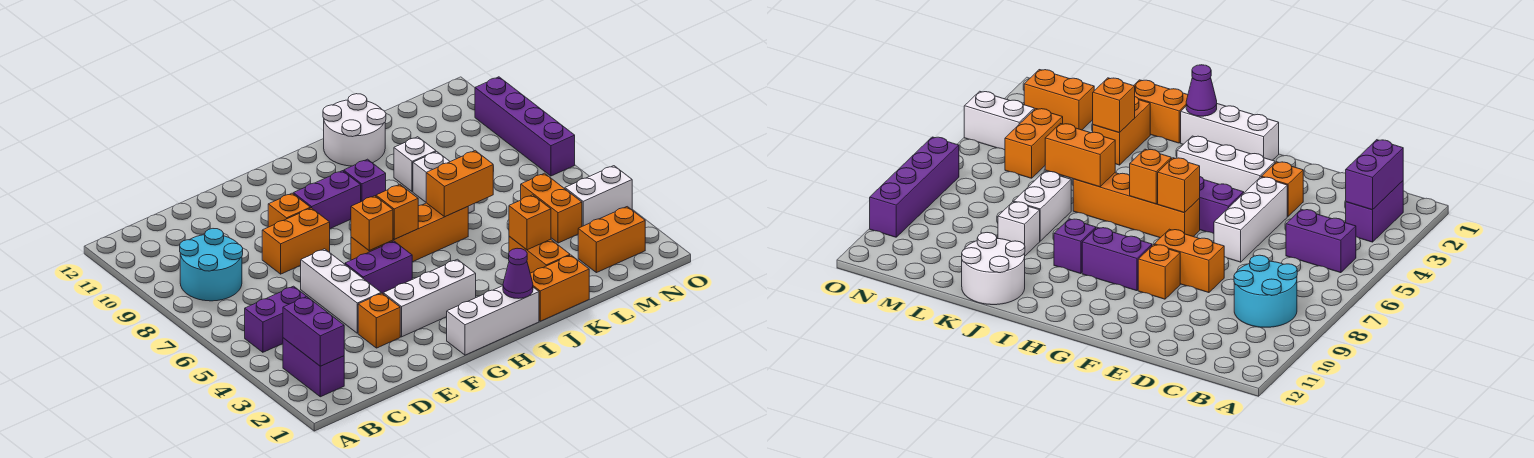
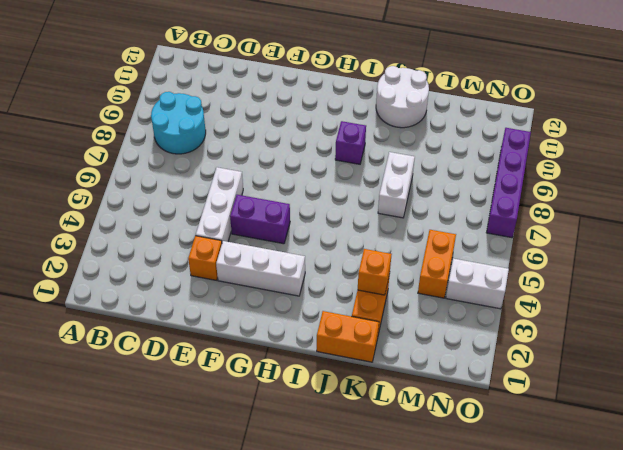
none -> purple 1x2 brick [283,338,344,397]
none -> purple 1x2 brick [245,286,307,352]
none -> orange 1x2 brick [262,208,330,274]

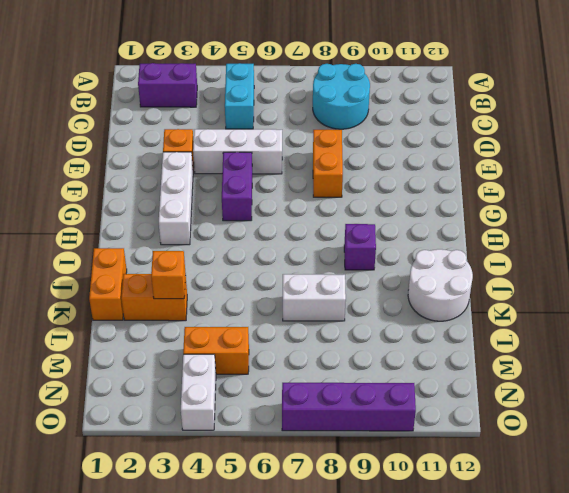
cyan 1x2 brick [225,63,254,129] -> purple 1x2 brick [245,286,307,352]
none -> orange 1x1 brick [268,193,311,227]
none -> white 1x3 brick [447,286,539,355]
none -> orange 1x4 brick [351,203,468,262]

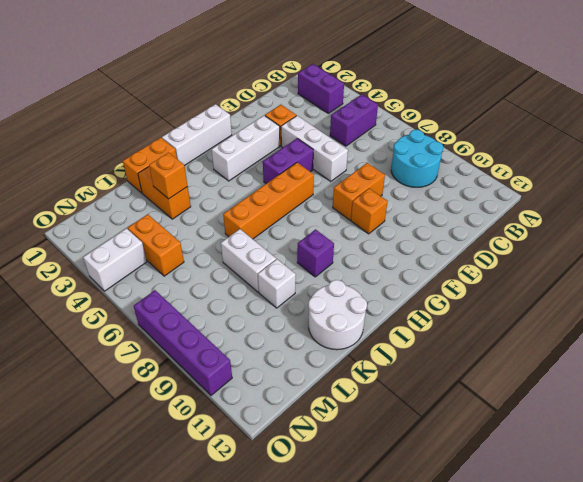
none -> purple 1x2 brick [293,171,361,229]
none -> orange 1x2 brick [578,207,645,273]
none -> purple 1x2 brick [283,297,344,366]

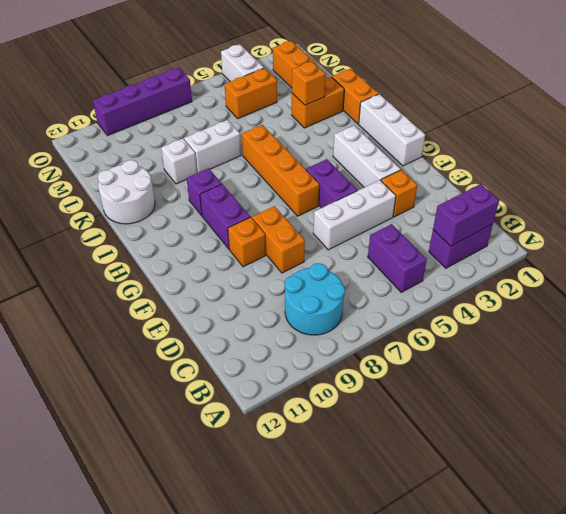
none -> orange 1x1 brick [351,196,393,251]
none -> orange 1x1 brick [376,185,418,239]
none -> purple 1x1 cone [503,248,533,299]

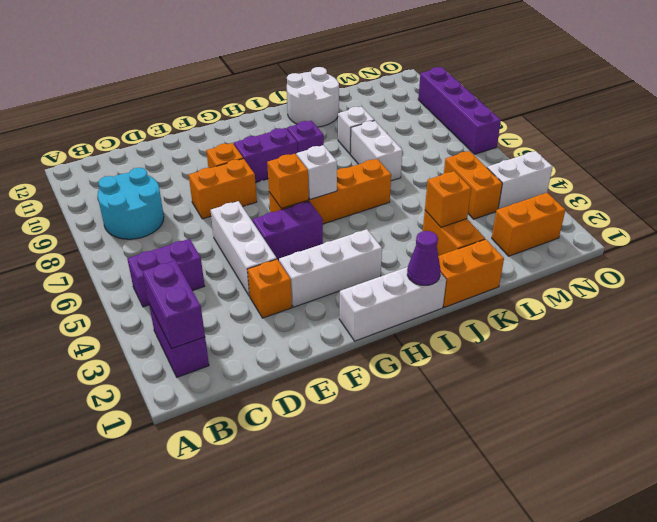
white 1x1 brick [296,145,337,199] -> orange 1x1 brick [376,185,418,239]
none -> orange 1x2 brick [426,151,493,217]

